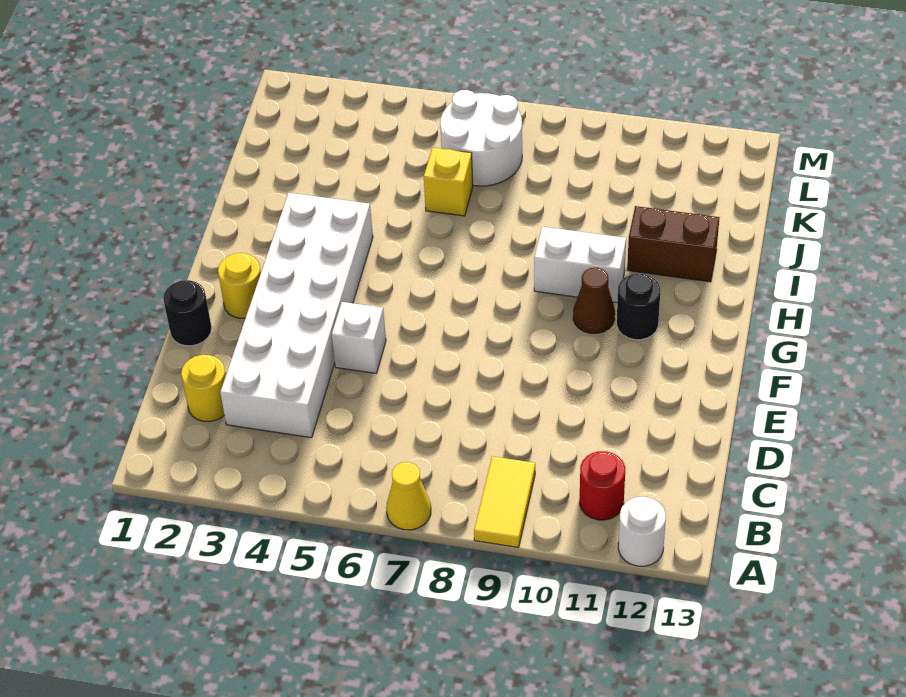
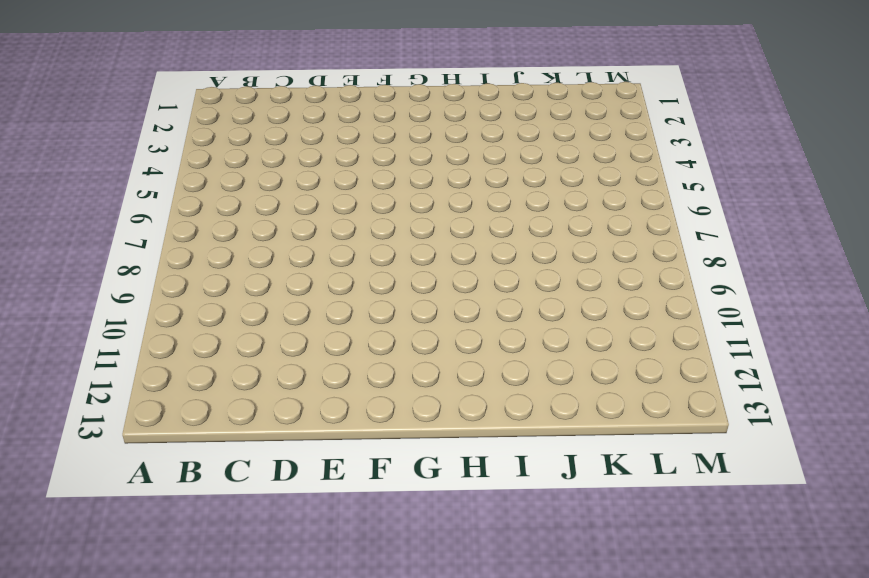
none -> yellow 1x1 cone [386,462,431,530]
none -> yellow 1x2 tile [474,456,535,547]
none -> white 1x1 round brick [618,497,666,566]

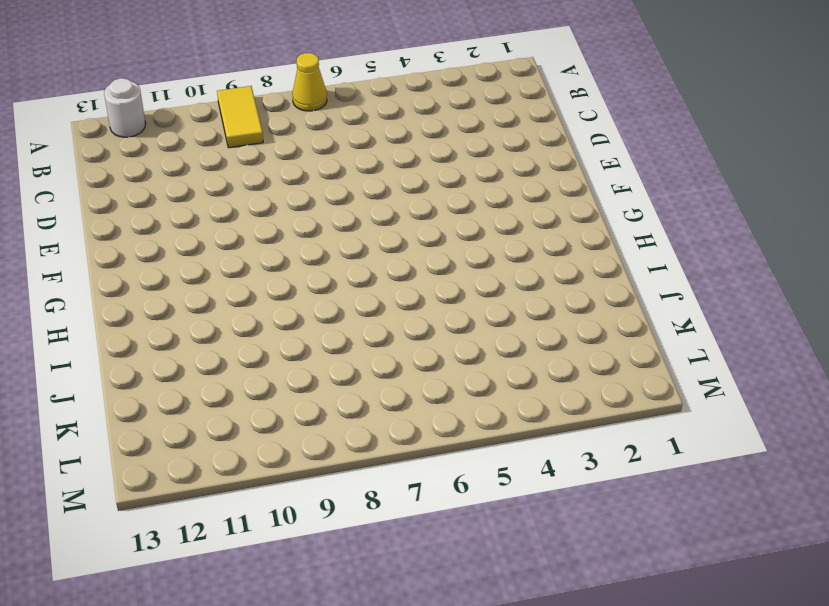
none -> red 1x1 round brick [580,451,625,520]
none -> yellow 1x1 round brick [181,355,226,422]
none -> white 2x6 brick [220,193,373,438]

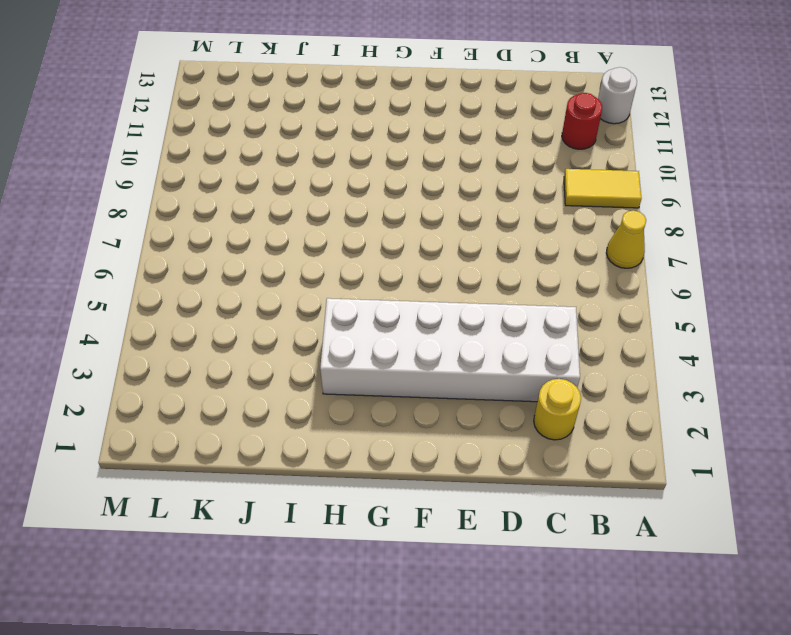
none -> black 1x1 round brick [163,280,212,346]
none -> white 1x1 brick [332,302,386,373]
none -> yellow 1x1 round brick [218,253,261,318]

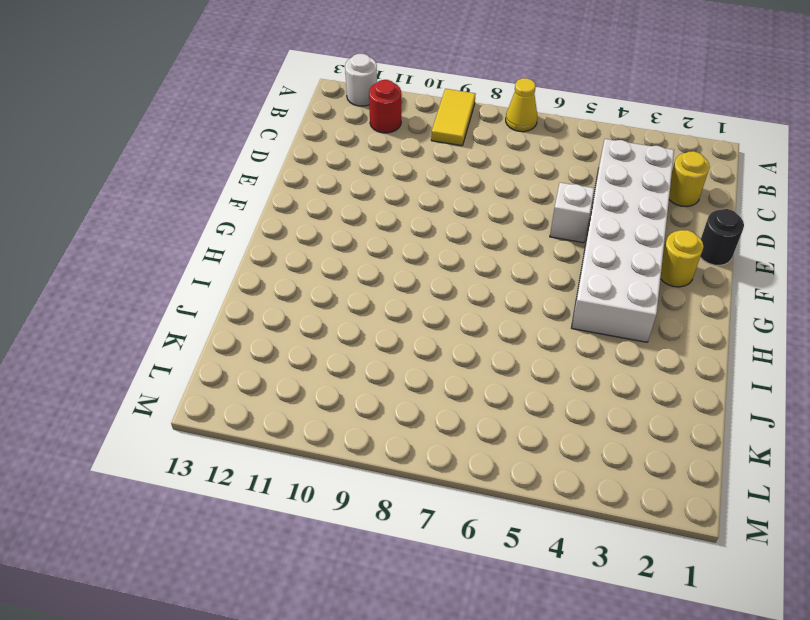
none -> brown 1x1 cone [573,268,615,333]
none -> black 1x1 round brick [617,274,660,340]
none -> white 1x2 brick [534,227,626,303]

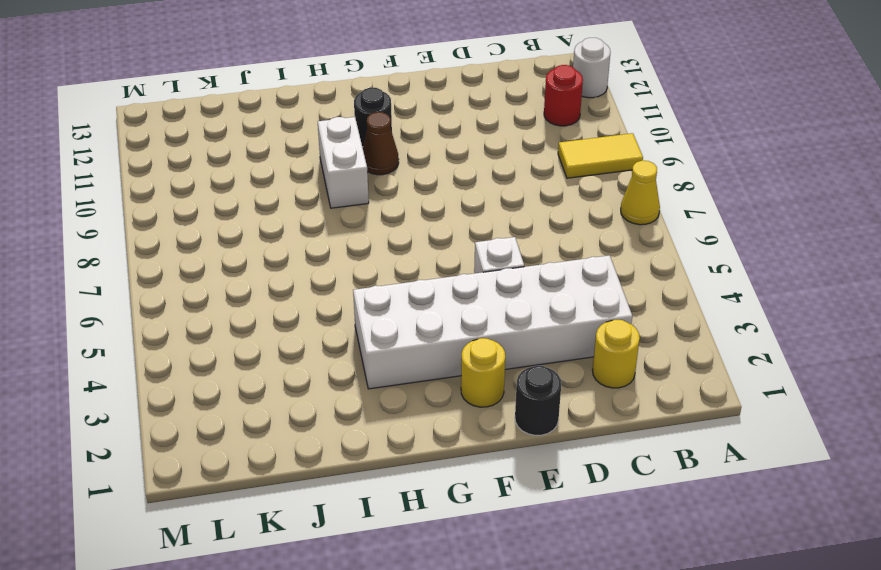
none -> brown 1x2 brick [627,206,720,282]
none -> yellow 1x1 brick [424,148,473,216]
none -> white 2x2 round brick [440,90,522,186]

